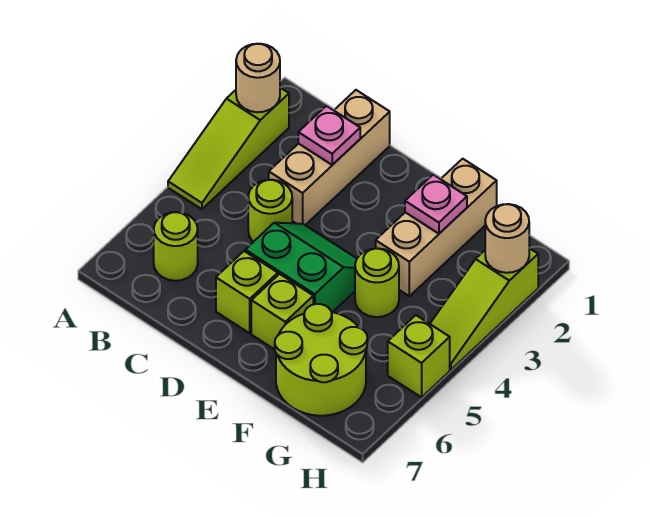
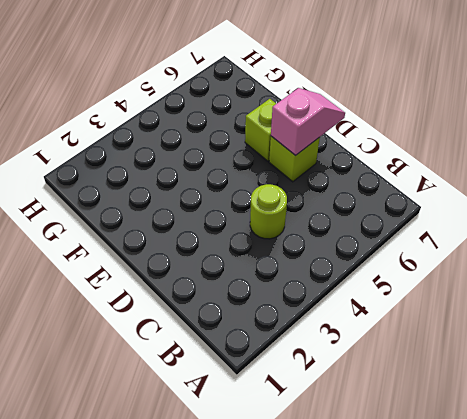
pink 1x2 slope [271,88,345,156] -> none
none -> lime 1x3 slope [168,88,289,209]
none -> lime 1x1 round brick [154,212,198,281]
none -> tan 1x3 brick [269,90,390,225]

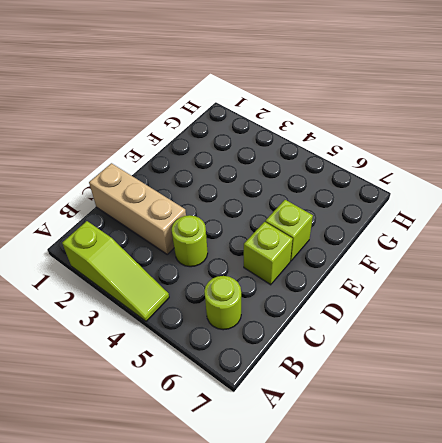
none -> green 2x2 slope [245,223,357,312]
none -> tan 1x3 brick [376,159,497,296]
none -> lime 1x1 round brick [355,249,399,317]

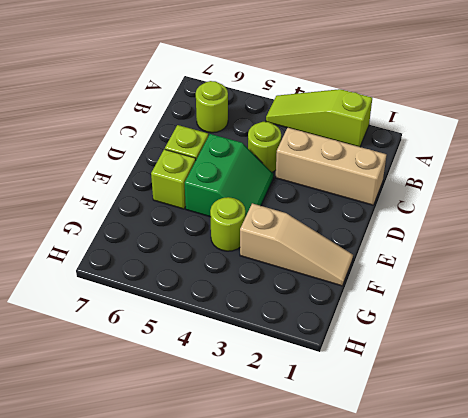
tan 1x3 slope [240,203,353,286] -> tan 1x3 brick [376,159,497,296]
none -> lime 2x2 round brick [275,304,367,416]
none -> lime 1x3 slope [430,248,538,370]
none -> lime 1x1 brick [388,315,450,397]

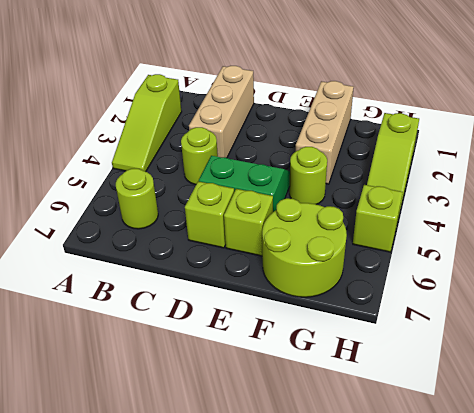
none -> tan 1x1 round brick [236,44,280,112]
none -> pink 1x1 plate [298,106,360,165]
none -> pink 1x1 plate [405,175,467,234]

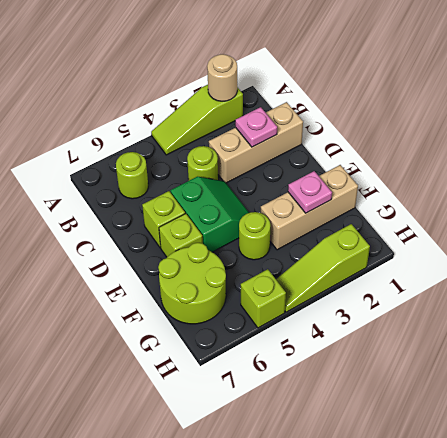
none -> tan 1x1 round brick [485,204,529,273]

